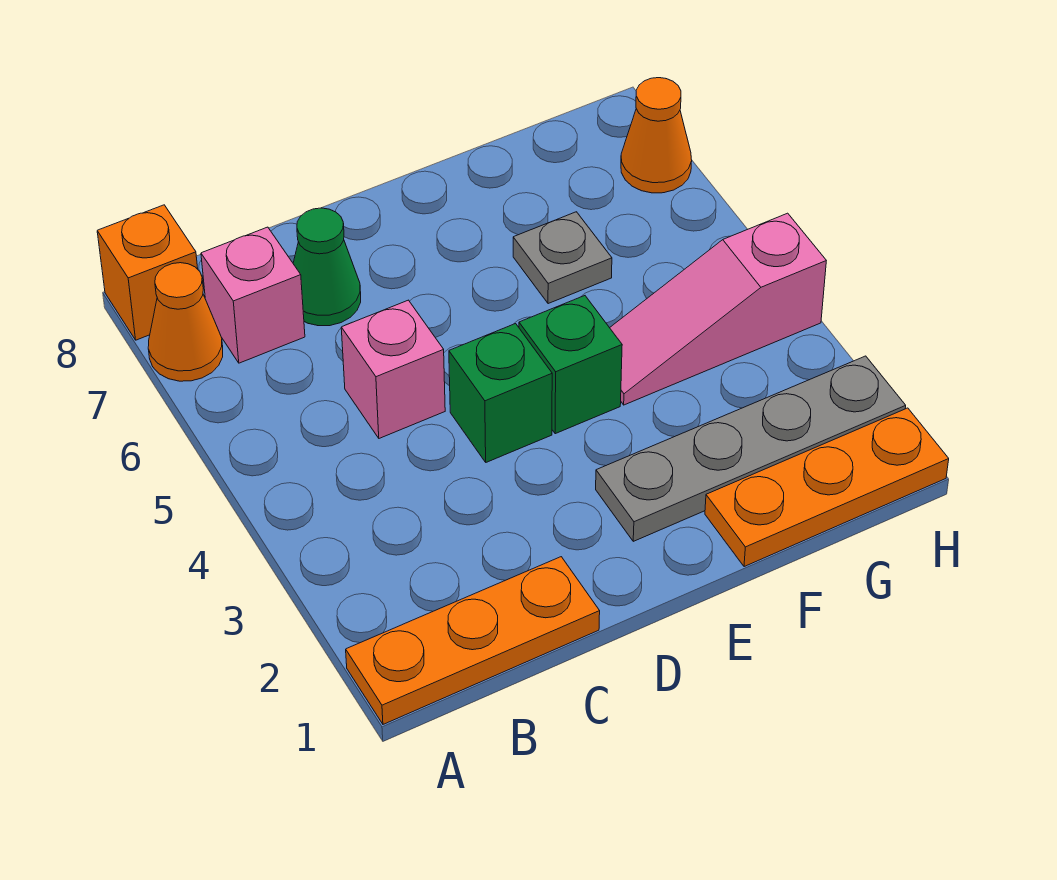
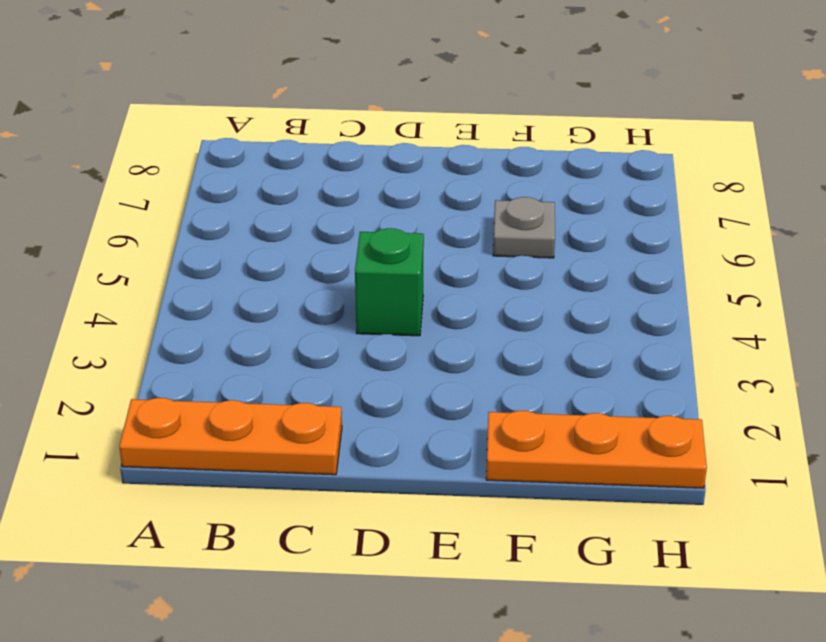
none -> orange 1x1 cone [148,263,223,381]
none -> orange 1x1 brick [97,205,198,340]
none -> pink 1x1 brick [201,227,305,363]

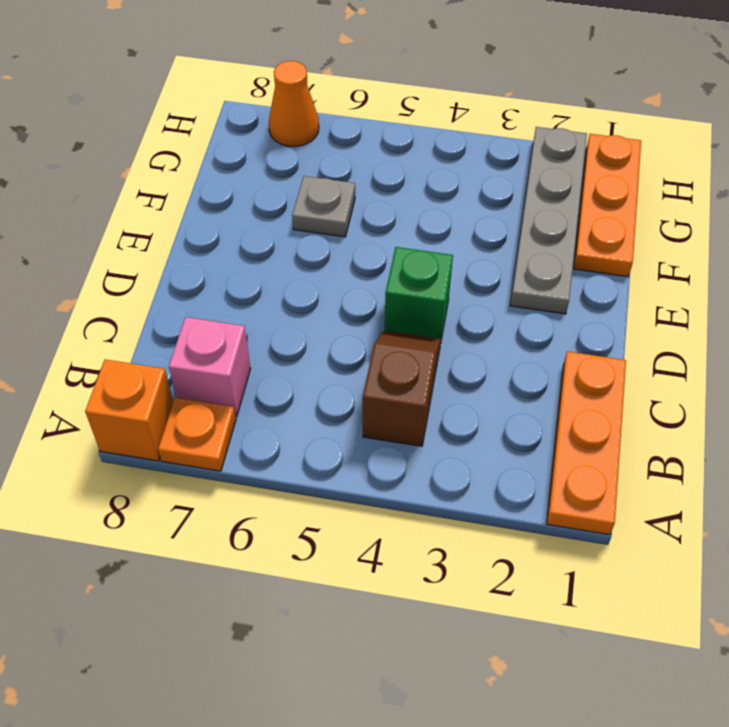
orange 1x1 plate [158,398,236,471] -> orange 1x1 cone [148,263,223,381]
brown 1x2 slope [363,330,441,446] -> none
none -> pink 1x1 brick [341,300,445,438]
none -> green 1x1 cone [293,208,361,326]
none -> green 1x1 brick [519,296,622,434]

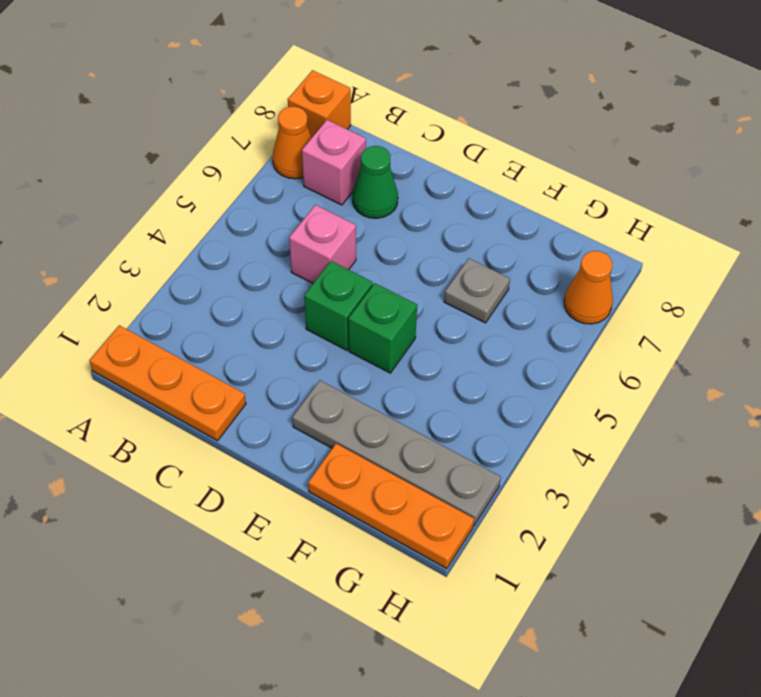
none -> pink 1x3 slope [610,213,826,405]

